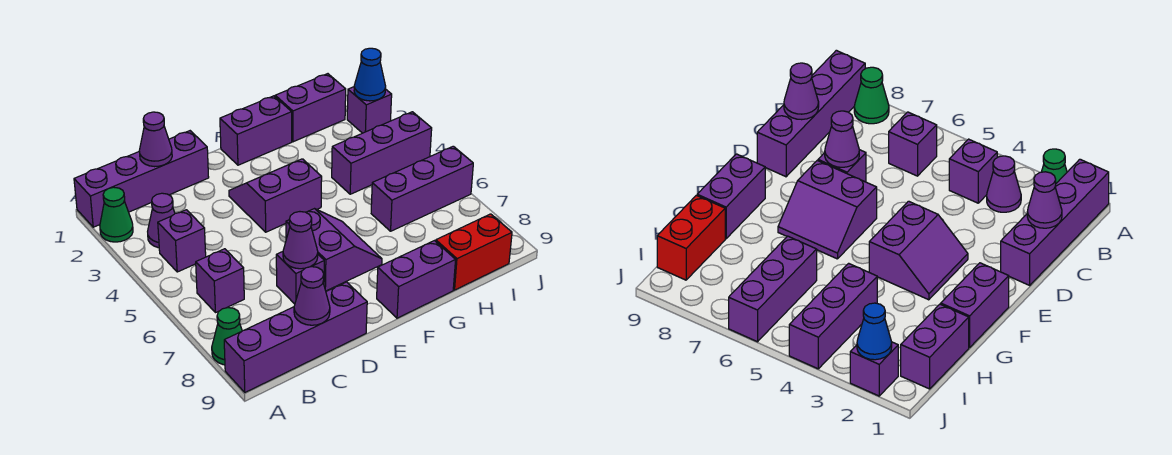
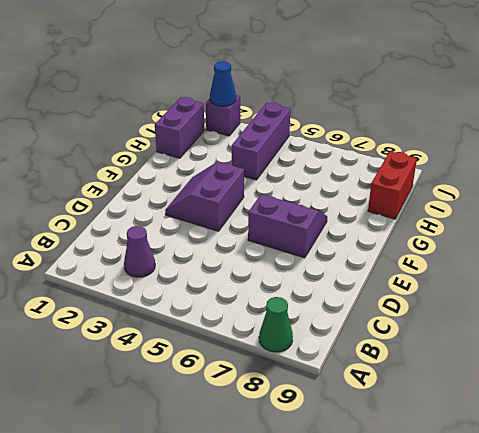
none -> purple 1x4 brick [74,131,209,227]
none -> green 1x1 cone [100,187,133,242]
none -> purple 1x4 brick [224,282,367,392]

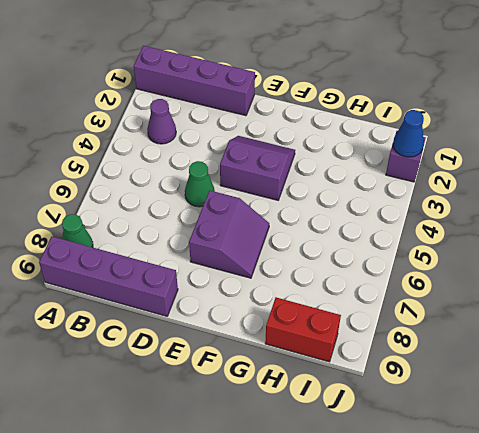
green 1x1 cone [185,161,215,207] -> green 1x1 cone moved to [100,187,133,242]
none -> purple 1x1 brick [158,210,206,272]
none -> purple 1x1 brick [196,249,244,313]
none -> purple 1x1 brick [276,252,324,304]

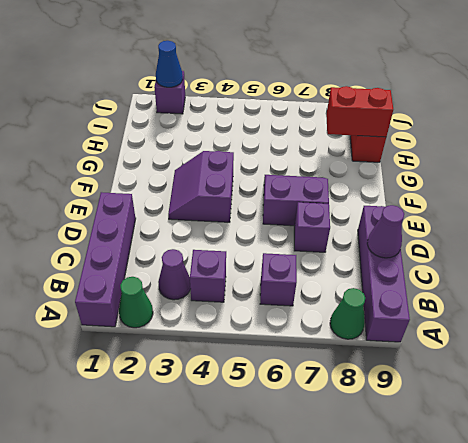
red 1x2 brick [326,86,393,137] -> none
none -> purple 1x2 brick [220,96,292,165]
none -> purple 1x2 brick [377,241,456,318]
none -> purple 1x2 brick [275,74,346,142]

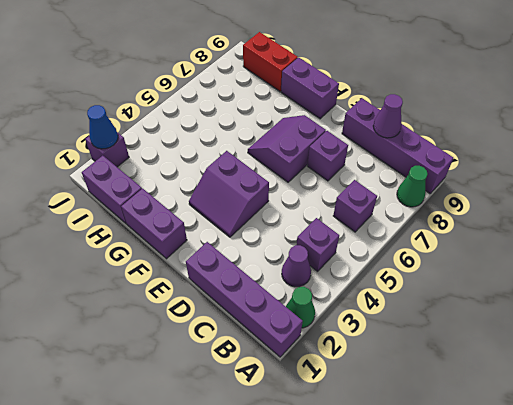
none -> purple 1x3 brick [332,112,432,194]
none -> purple 1x3 brick [371,146,473,231]
none -> purple 1x1 cone [139,112,172,167]

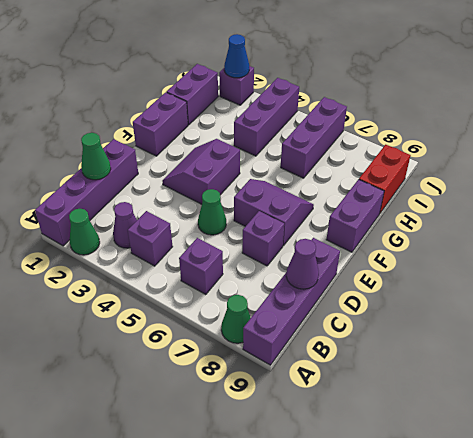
green 1x1 cone [81,133,111,180] -> purple 1x1 cone [139,112,172,167]
green 1x1 cone [198,189,226,235] -> none
none -> purple 1x1 cone [283,212,318,269]

